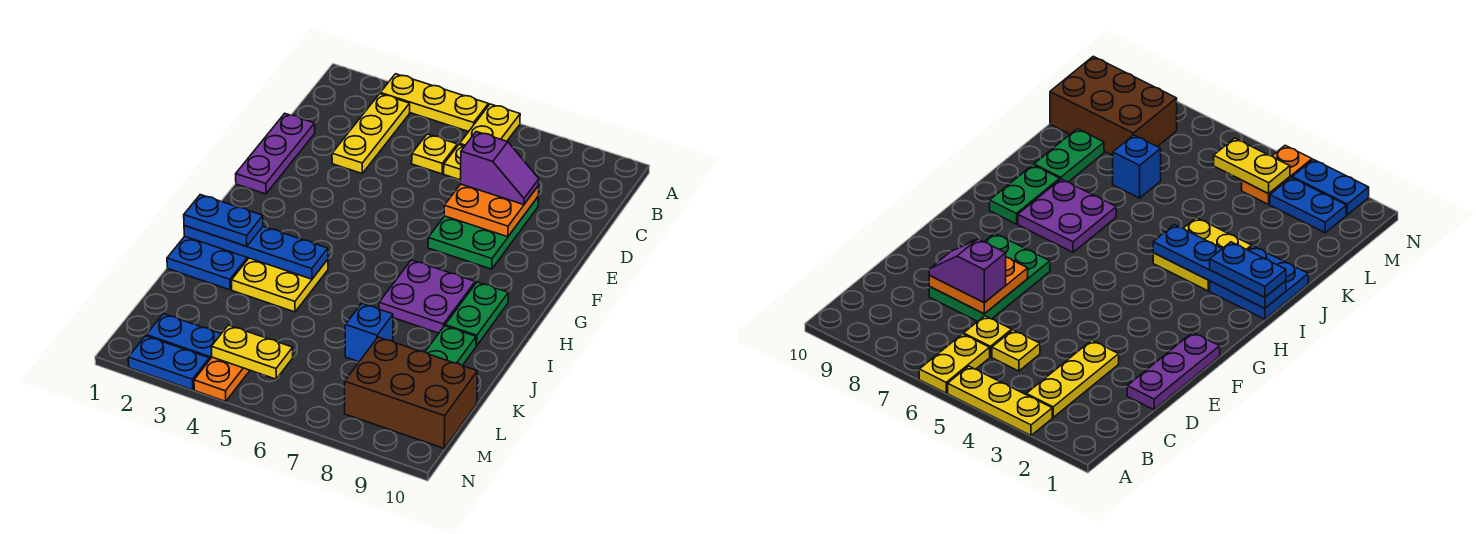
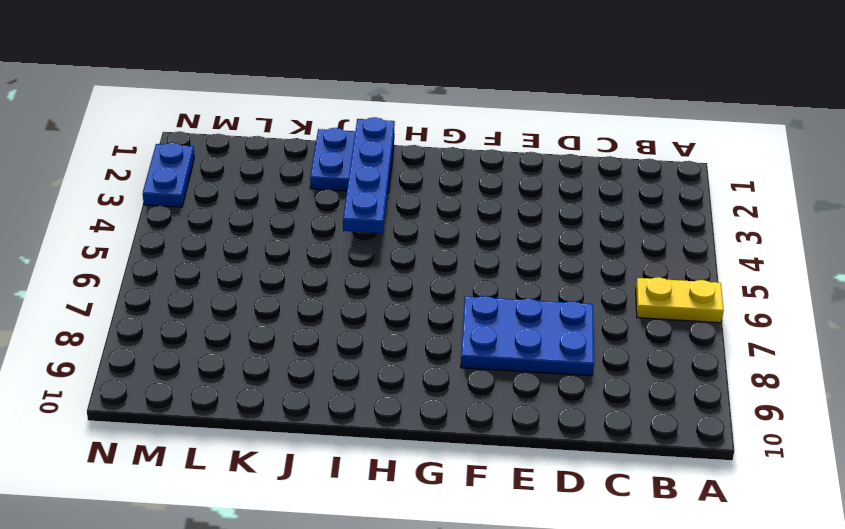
blue 2x3 plate [461,296,594,376] -> green 2x3 plate [428,197,538,269]
none -> yellow 1x3 plate [380,74,488,132]
none -> yellow 1x3 plate [332,94,410,173]
none -> yellow 1x1 plate [412,134,457,174]

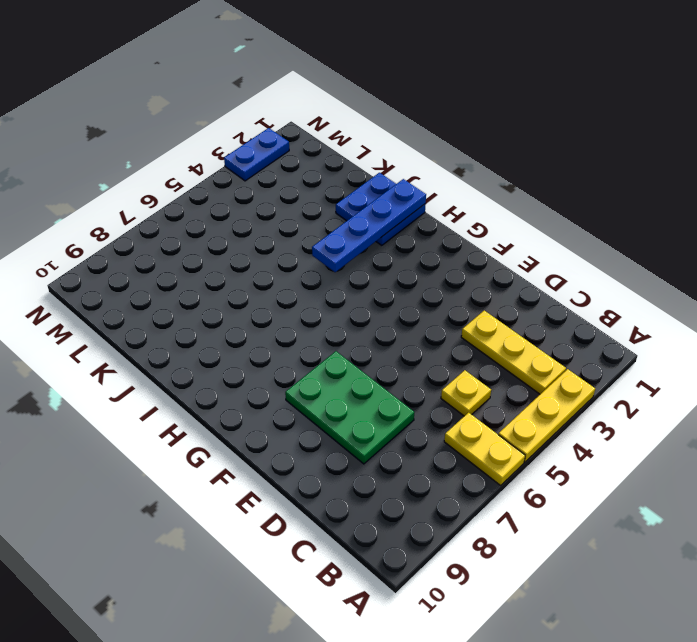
none -> yellow 1x1 plate [444,145,465,180]
none -> purple 1x3 plate [236,114,315,194]
none -> purple 2x2 plate [379,260,475,333]

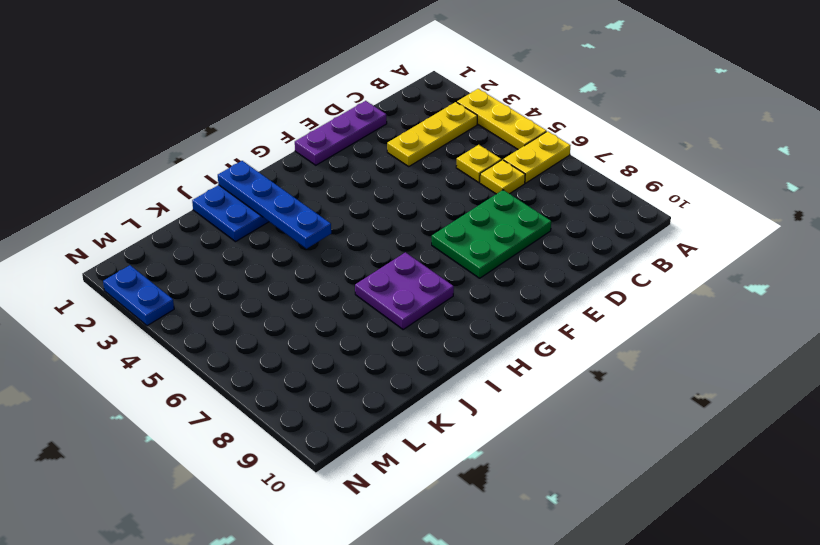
none -> green 1x2 plate [445,282,508,346]
none -> yellow 2x2 plate [232,258,328,312]
none -> green 1x2 plate [425,326,476,366]

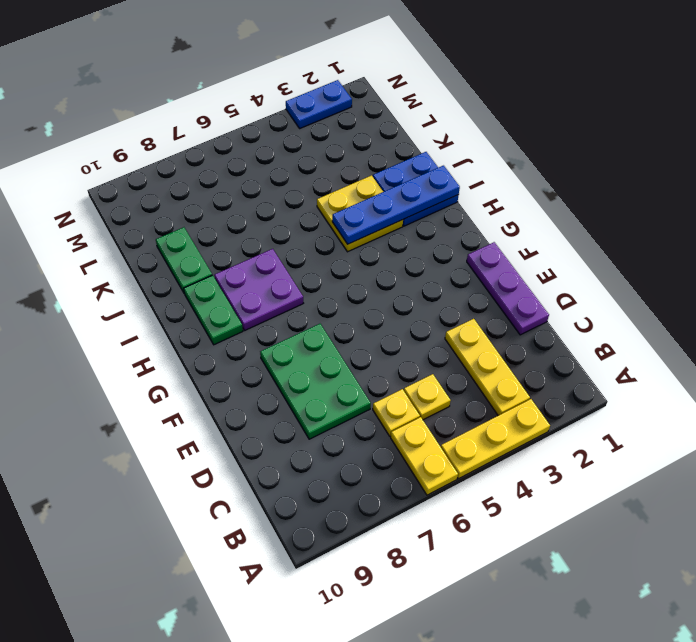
none -> blue 1x1 brick [345,303,393,362]
none -> brown 2x3 brick [345,337,477,448]
none -> blue 1x2 plate [146,314,221,360]

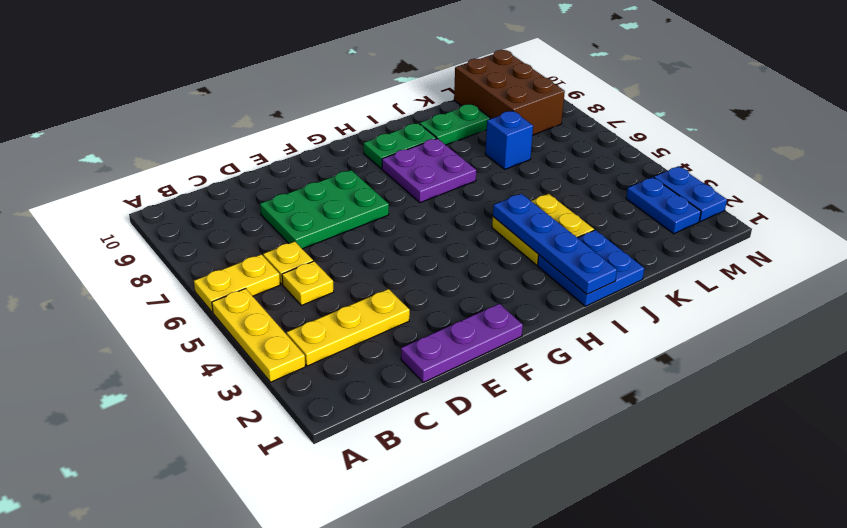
none -> orange 1x2 plate [194,357,250,401]
none -> orange 2x2 plate [444,184,539,237]
none -> yellow 1x2 plate [211,325,293,379]

